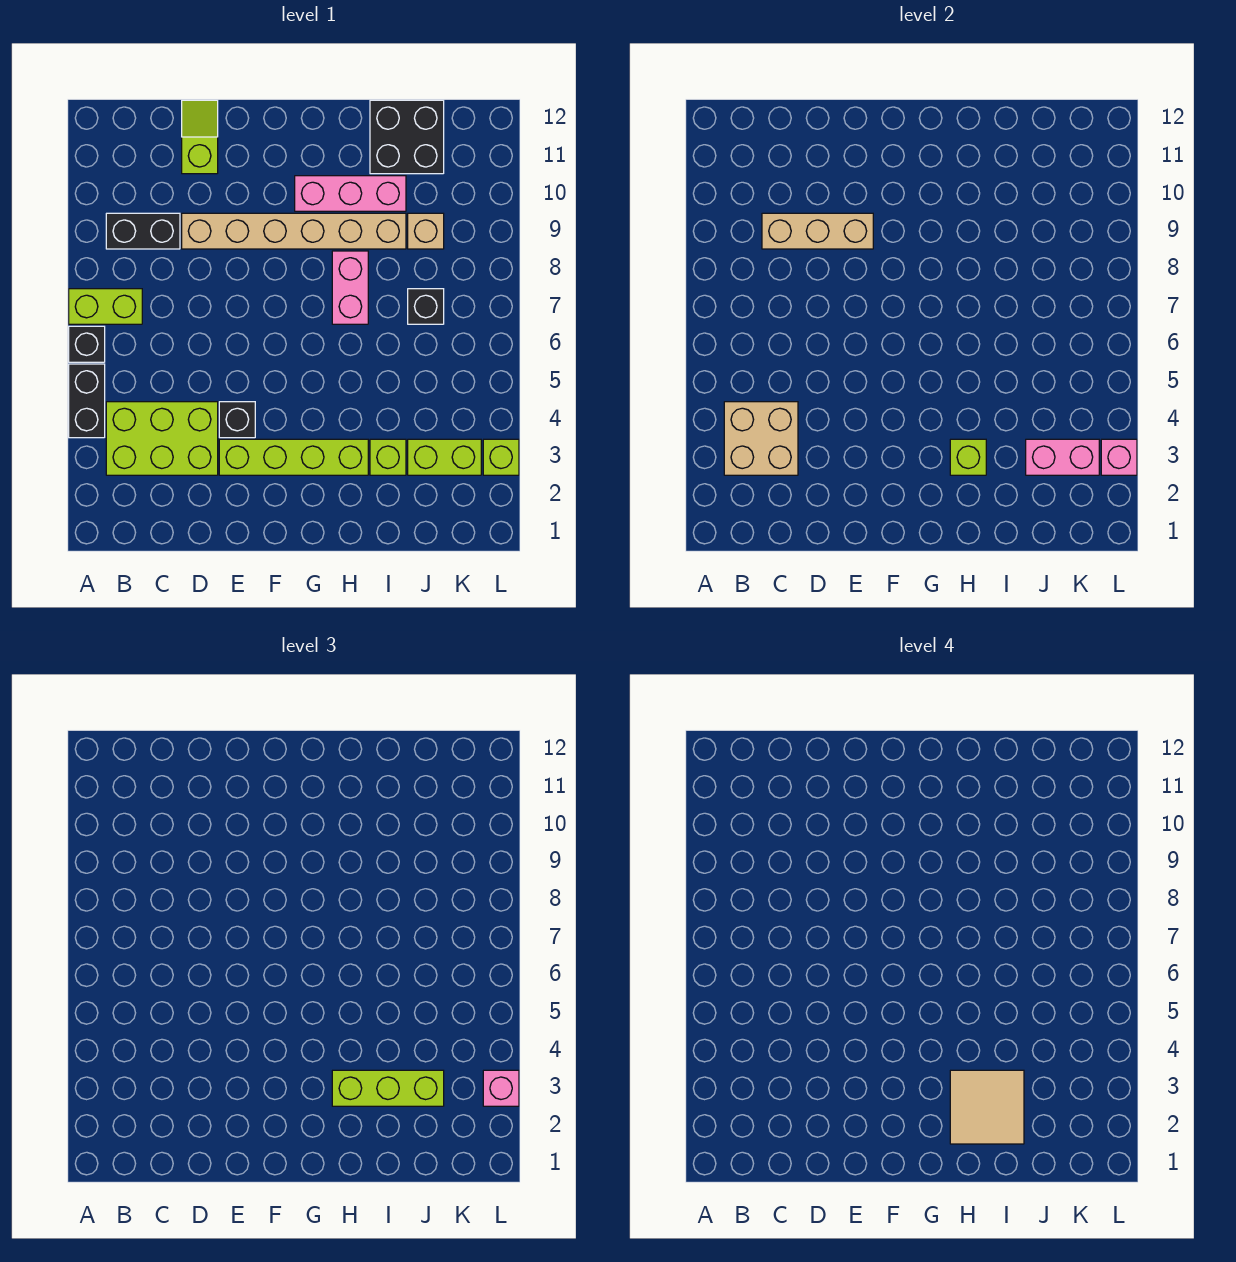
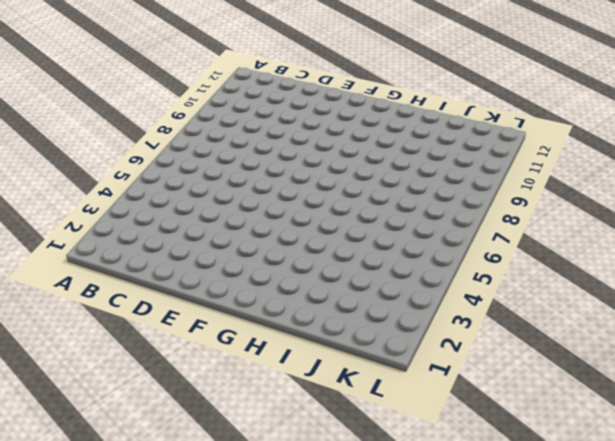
none -> black 1x2 brick [69,364,105,438]
none -> black 1x1 brick [69,326,105,362]
none -> lime 1x2 brick [69,289,142,324]

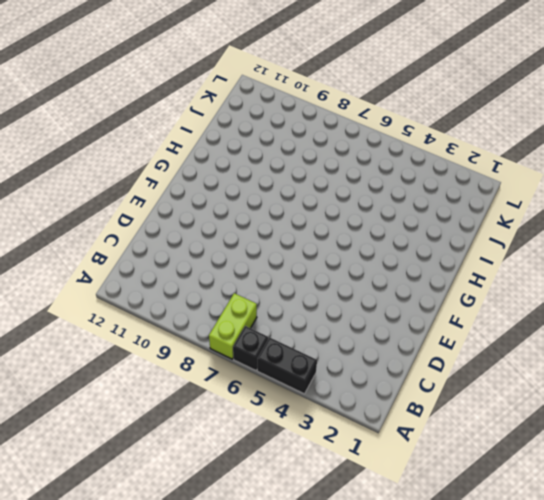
none -> lime 2x3 brick [106,402,218,475]
none -> black 1x2 brick [106,213,180,249]
none -> tan 1x6 brick [182,213,406,249]

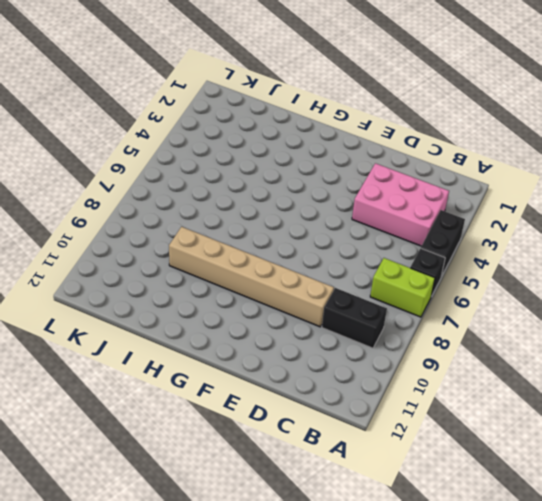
pink 2x3 brick [352,163,449,246] -> lime 2x3 brick [106,402,218,475]
none -> lime 1x2 slope [182,100,218,174]
none -> lime 1x4 brick [219,439,368,475]
none -> black 1x1 brick [219,402,255,438]

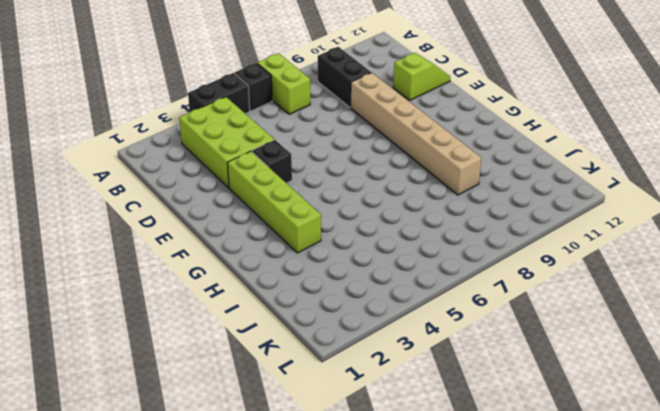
none -> pink 1x3 brick [295,176,406,211]
none -> pink 1x2 brick [332,251,368,324]
none -> lime 1x1 brick [370,439,406,475]

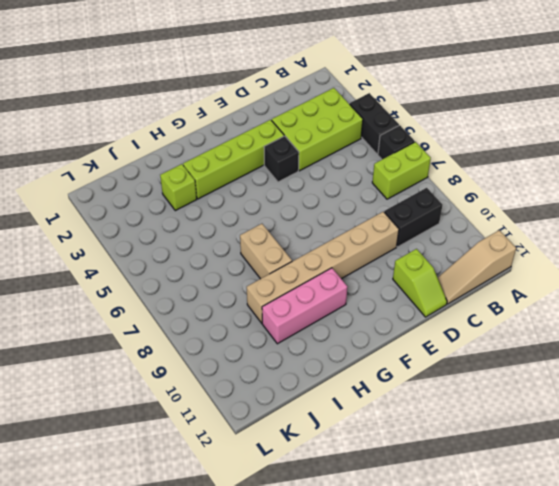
tan 1x3 slope [438,230,516,304] -> none
tan 1x2 brick [240,224,292,279] -> pink 1x2 brick [332,251,368,324]
none -> black 2x2 brick [370,100,444,174]
none -> lime 1x2 brick [408,439,481,475]
none -> black 1x1 brick [408,289,444,324]

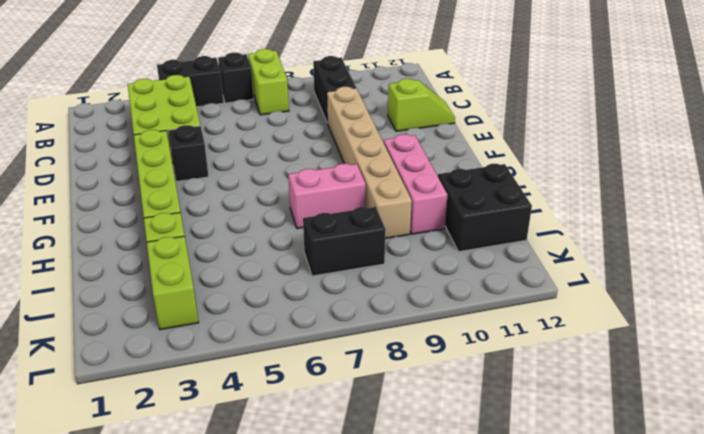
black 1x2 brick [303,207,386,276] -> black 1x1 brick [408,289,444,324]
none -> tan 1x1 brick [408,213,444,249]
none -> lime 1x1 brick [483,439,519,475]
none -> tan 2x2 brick [724,402,798,475]

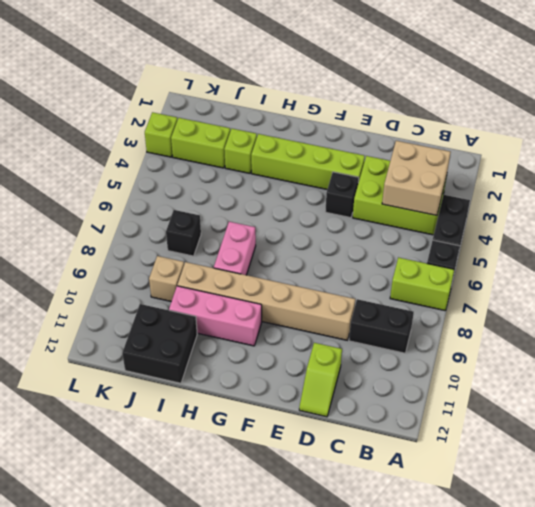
none -> tan 1x3 brick [762,213,873,249]
none -> lime 1x1 brick [950,439,986,475]
none -> pink 1x2 brick [1026,439,1099,475]

